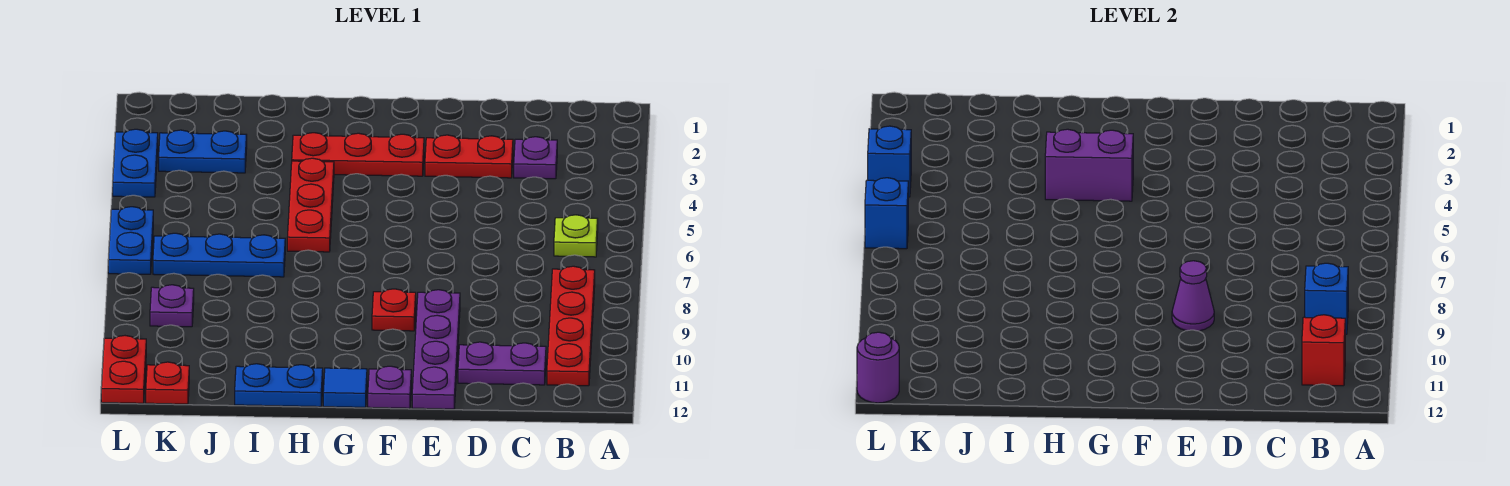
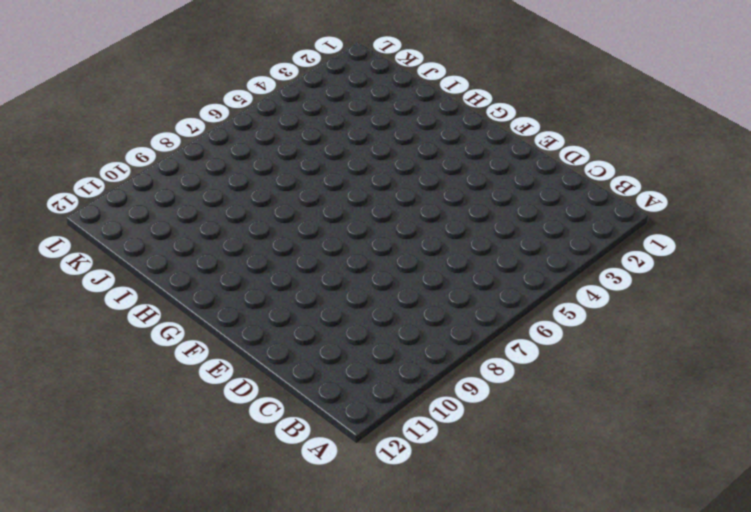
none -> lime 1x1 plate [554,215,598,257]
none -> red 1x4 plate [547,266,595,386]
none -> purple 1x1 plate [514,137,557,179]

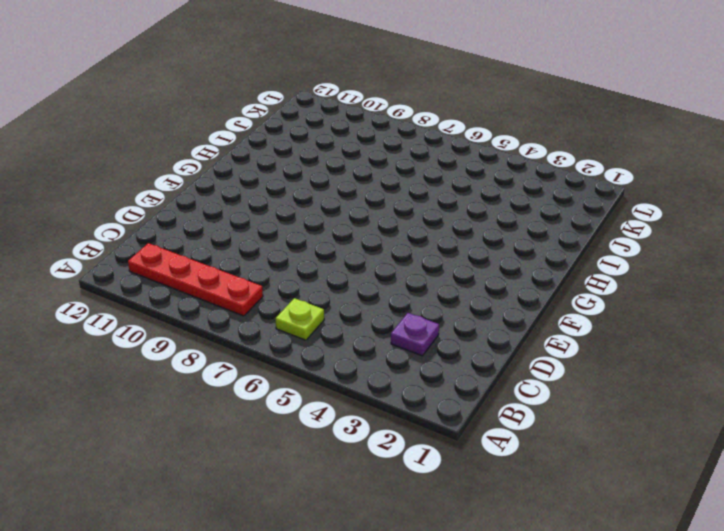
none -> purple 1x2 plate [458,342,546,385]
none -> red 1x2 plate [425,135,513,178]
none -> purple 1x4 plate [412,290,460,409]

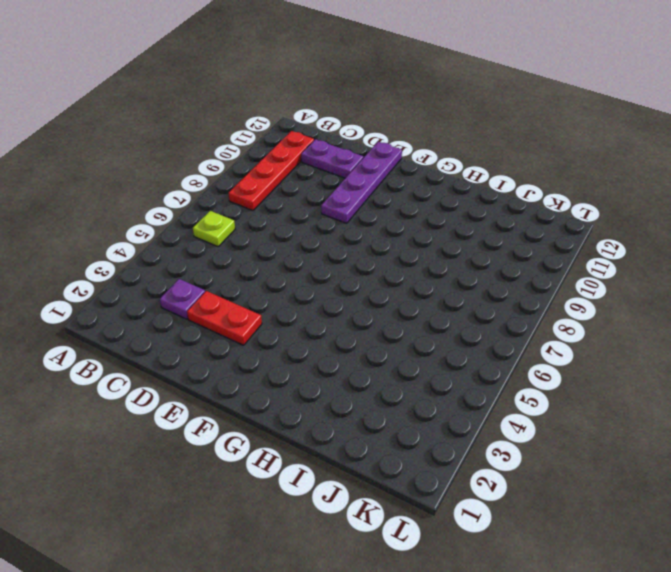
none -> red 1x3 plate [292,133,424,176]
none -> red 1x1 plate [372,289,416,331]
none -> purple 1x1 plate [368,366,411,408]

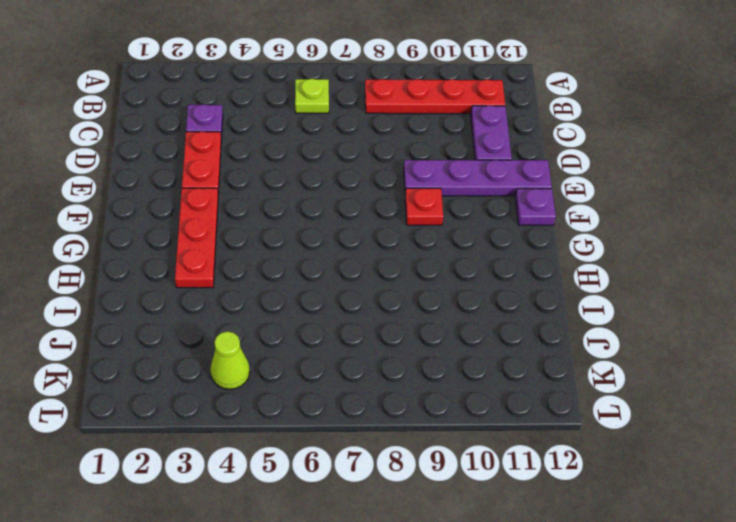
lime 1x1 cone [210,331,250,389] -> none
none -> blue 1x1 tile [323,368,367,407]
none -> red 1x3 plate [287,158,334,252]
none -> blue 1x2 plate [235,364,323,407]

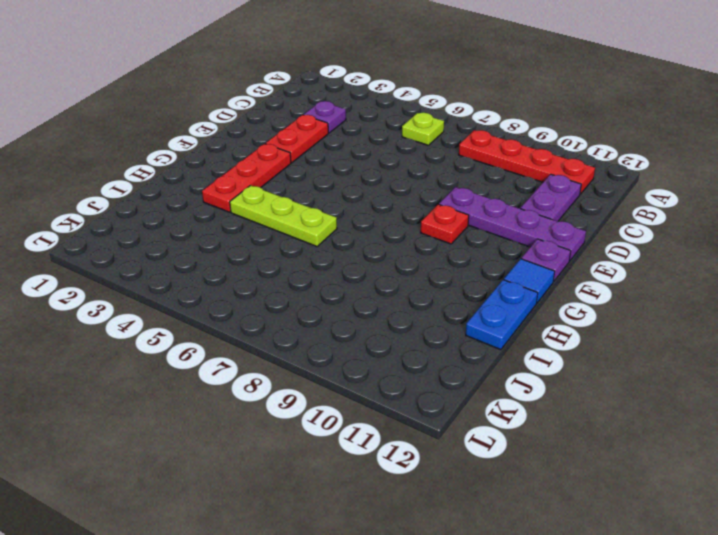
lime 1x3 plate [230,185,337,246] -> red 1x3 plate [287,158,334,252]
none -> blue 1x3 plate [153,233,285,277]
none -> blue 1x2 plate [159,130,247,173]
none -> purple 1x1 plate [150,285,194,327]

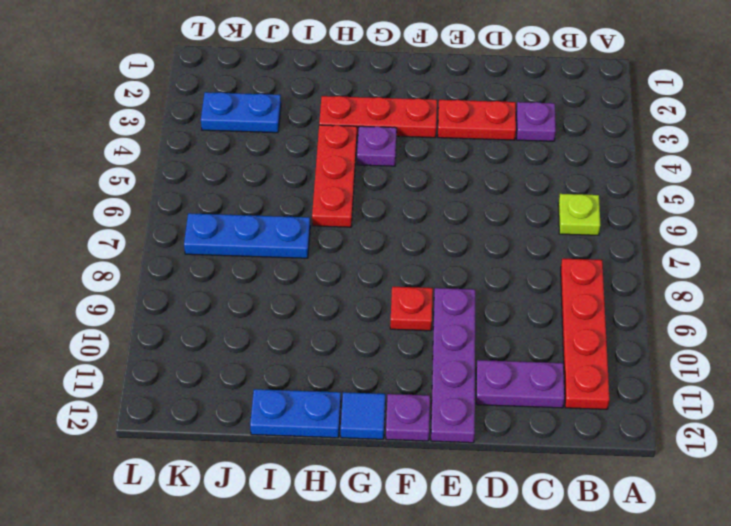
purple 1x1 plate [357,126,397,166] -> purple 1x1 plate moved to [150,285,194,327]
none -> red 1x1 plate [146,362,189,404]
none -> blue 1x2 plate [113,129,158,197]
none -> blue 1x2 plate [108,207,153,274]

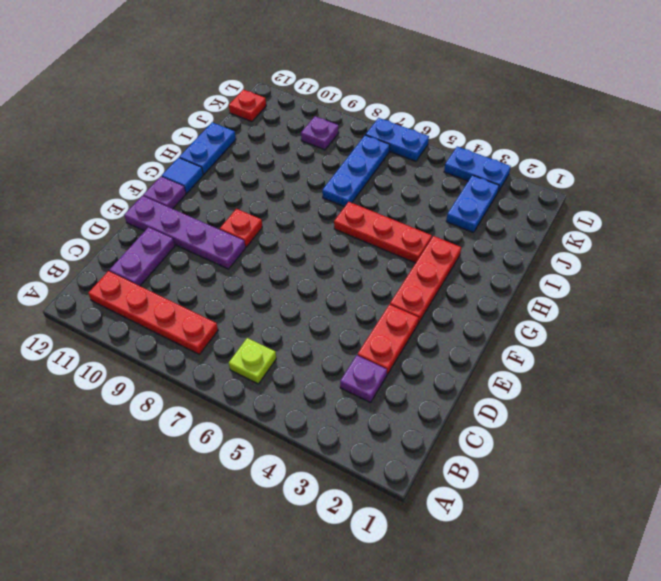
none -> red 1x2 plate [101,336,146,403]
none -> blue 1x1 brick [1305,263,1348,334]
none -> red 1x1 brick [1302,315,1345,386]

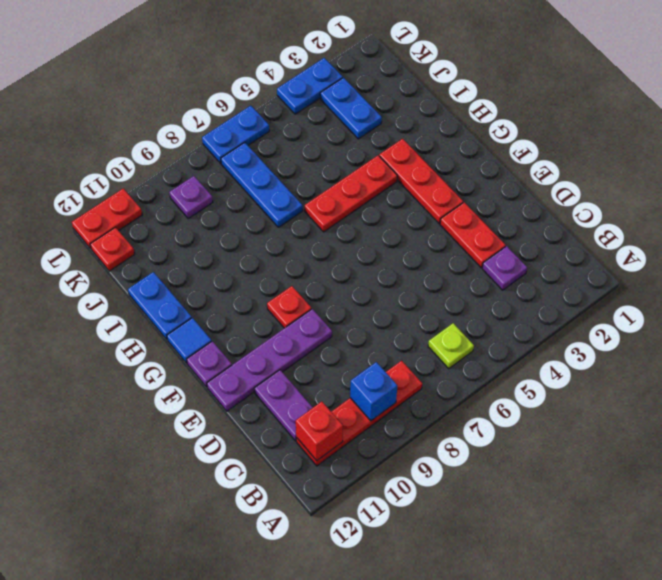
none -> purple 1x1 cone [1172,261,1214,331]
none -> purple 1x2 brick [1045,129,1133,201]
none -> blue 1x1 brick [868,126,911,197]

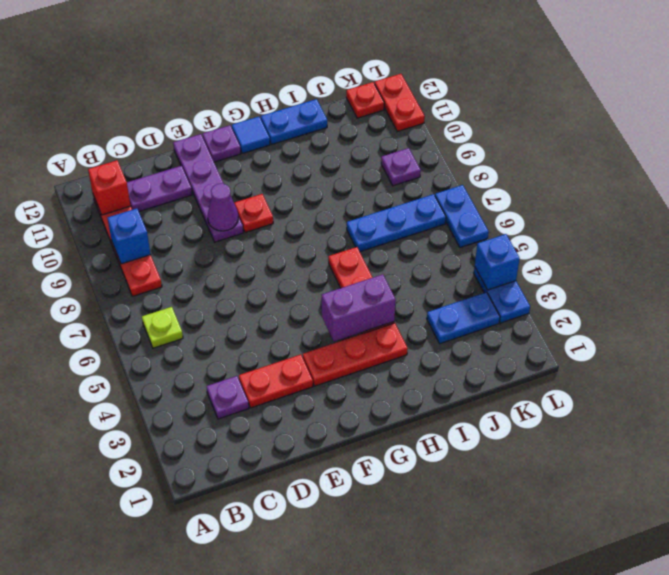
none -> blue 1x1 brick [865,178,908,249]
none -> purple 1x1 round brick [857,332,899,403]

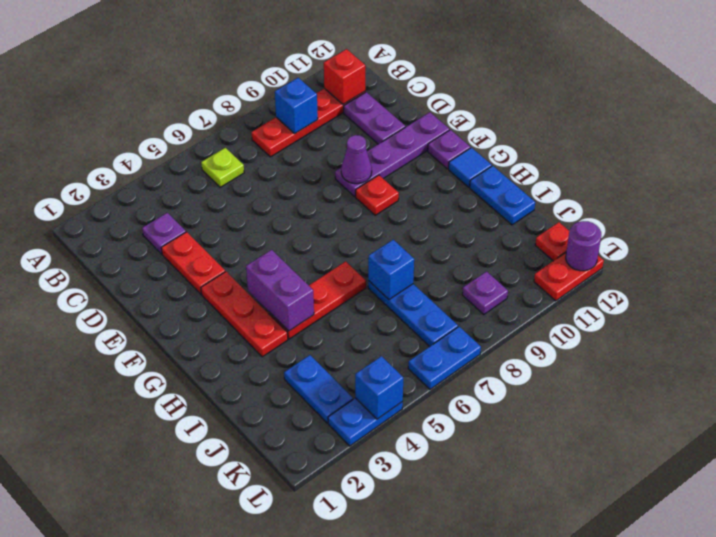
blue 1x1 brick [368,240,414,300] -> blue 1x1 brick moved to [865,178,908,249]

